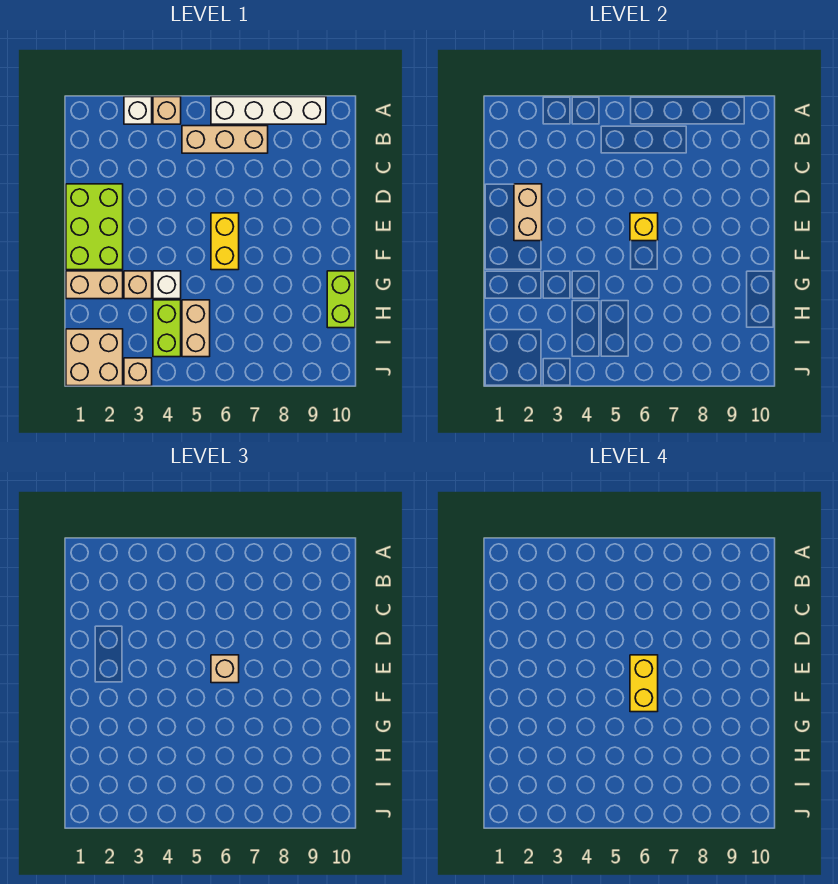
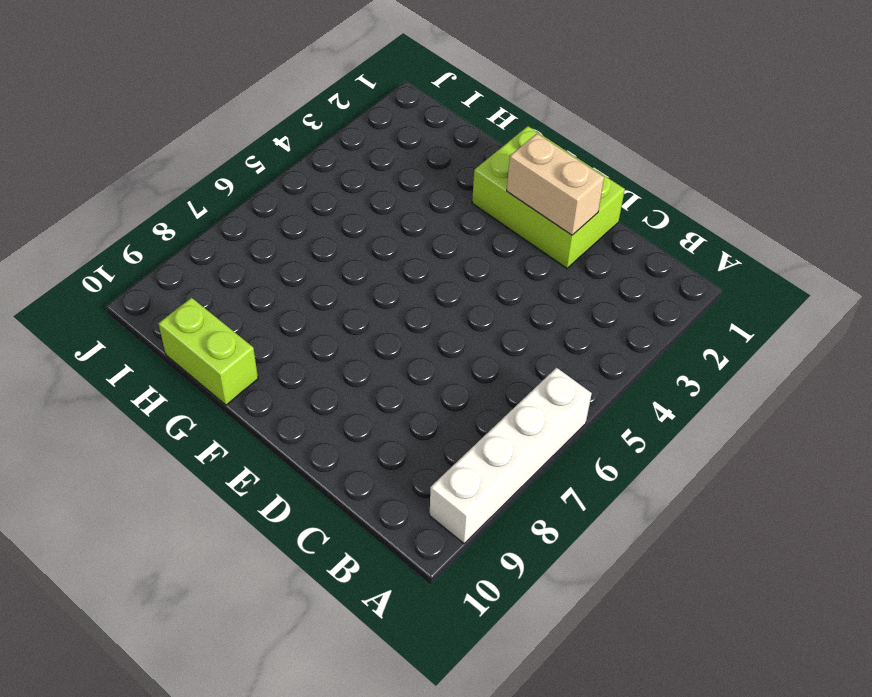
none -> white 1x1 brick [124,97,152,124]
none -> tan 1x1 brick [153,97,181,124]
none -> tan 1x3 brick [182,126,268,153]

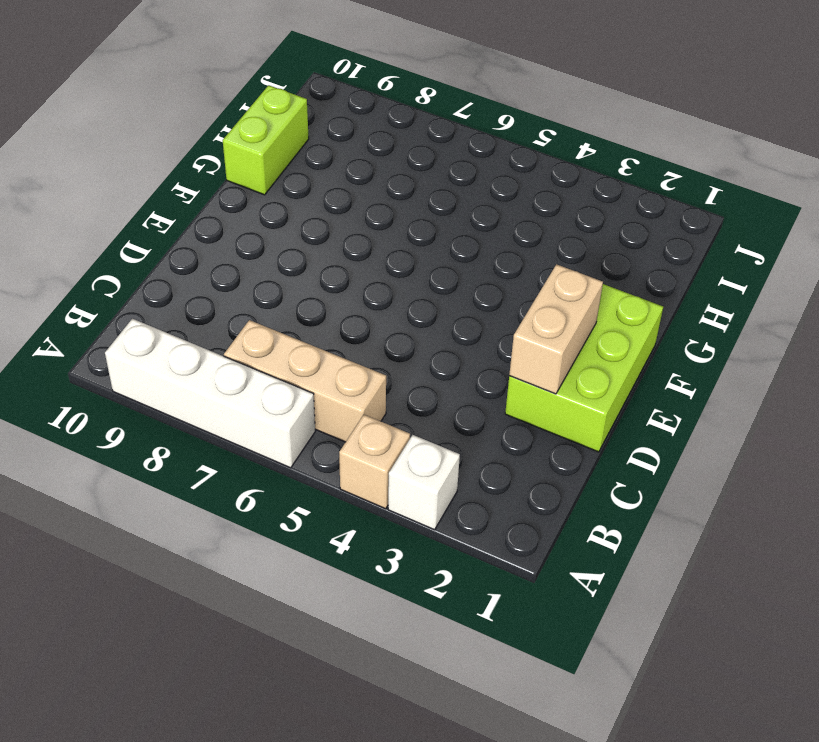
none -> yellow 1x2 brick [211,213,239,270]
none -> tan 1x2 brick [66,271,123,299]
none -> tan 1x1 brick [124,271,152,299]

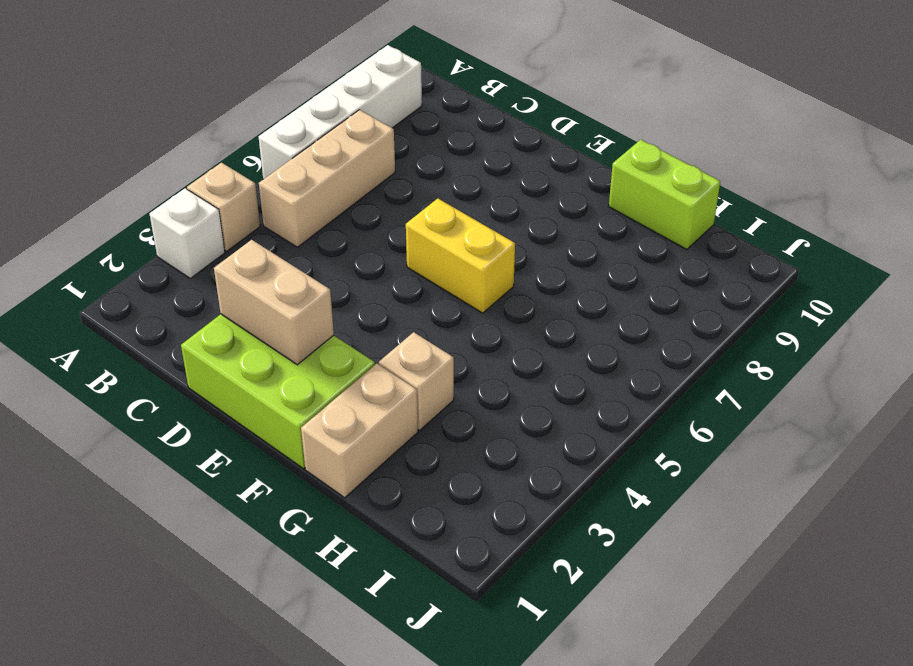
none -> white 1x1 brick [153,271,181,299]
none -> lime 1x2 brick [153,300,181,357]
none -> tan 1x2 brick [182,300,210,357]

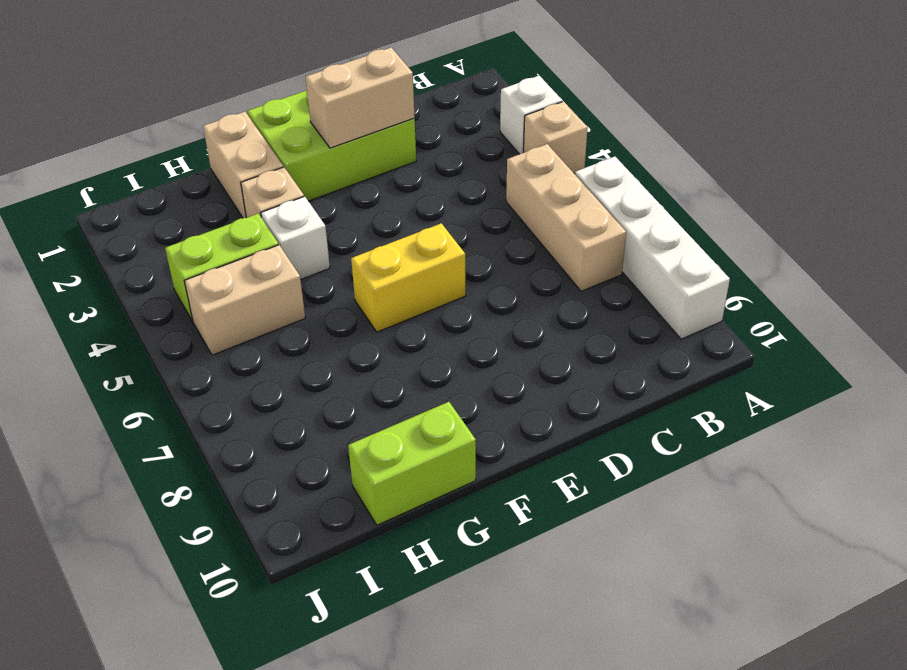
none -> tan 2x2 brick [66,329,123,386]
none -> tan 1x1 brick [124,358,152,386]
none -> yellow 1x1 brick [630,213,658,241]

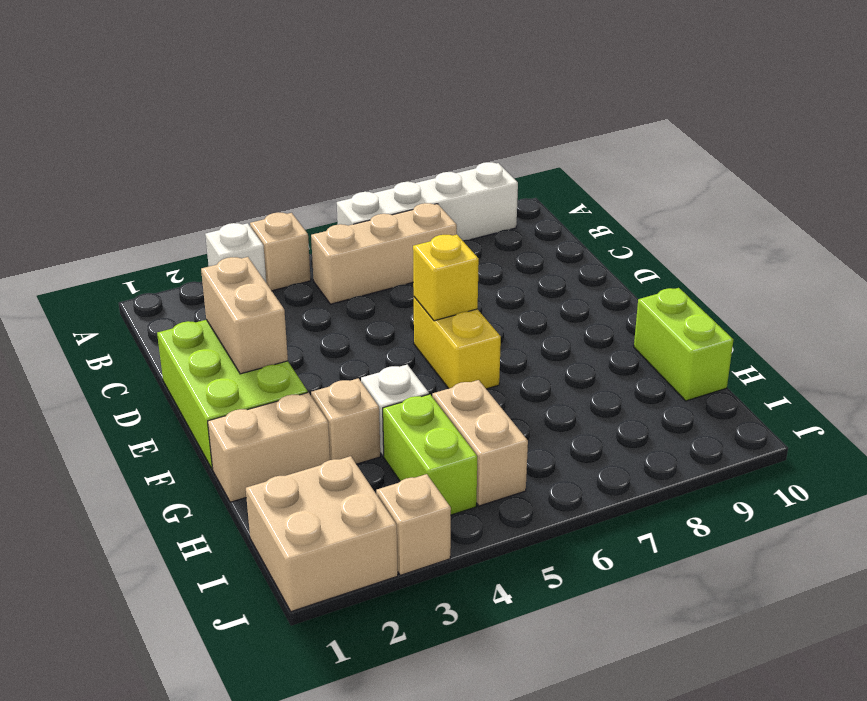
none -> tan 1x1 brick [211,655,239,683]
none -> yellow 1x2 brick [630,655,658,712]

